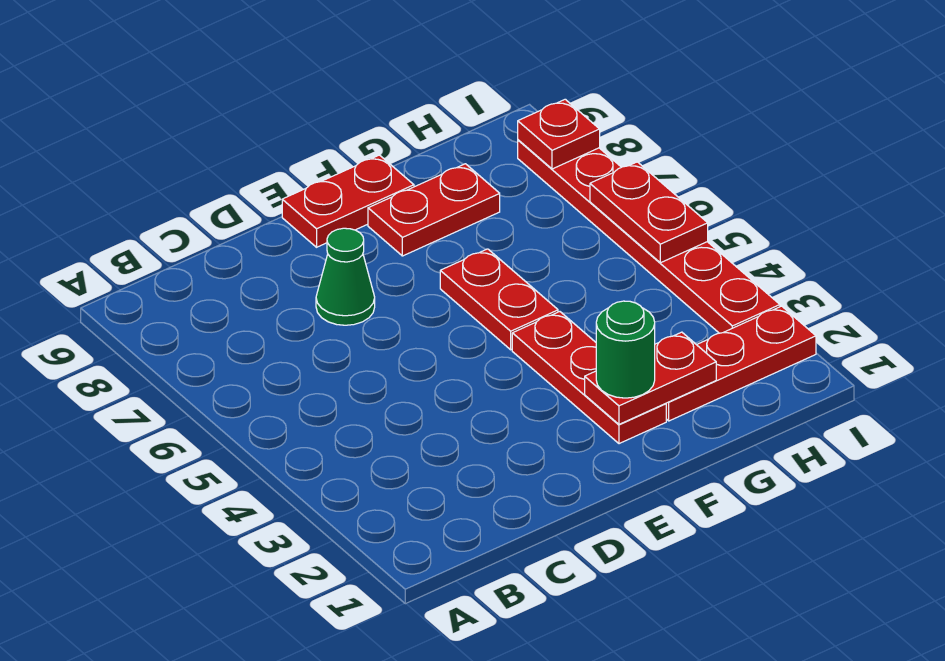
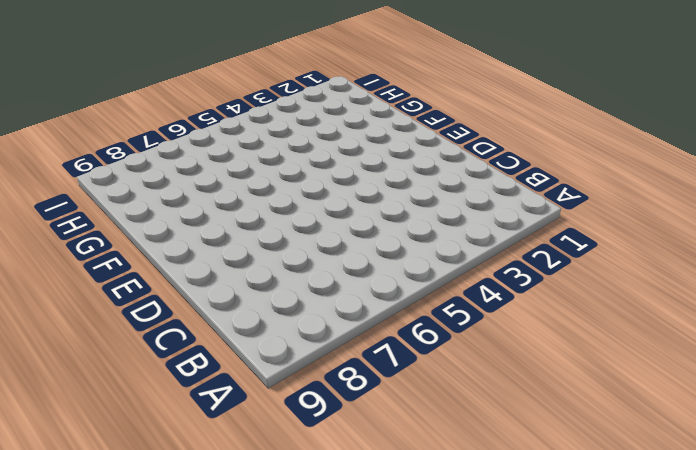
none -> green 1x1 cone [316,228,375,325]
none -> red 1x2 plate [282,155,414,247]

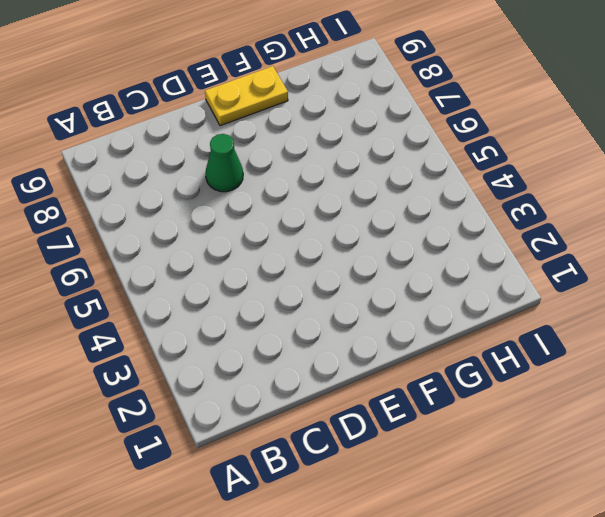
yellow 1x2 plate [205,66,288,126] -> red 1x2 plate [282,155,414,247]
none -> red 1x3 plate [512,312,666,444]
none -> red 1x2 plate [440,249,558,350]

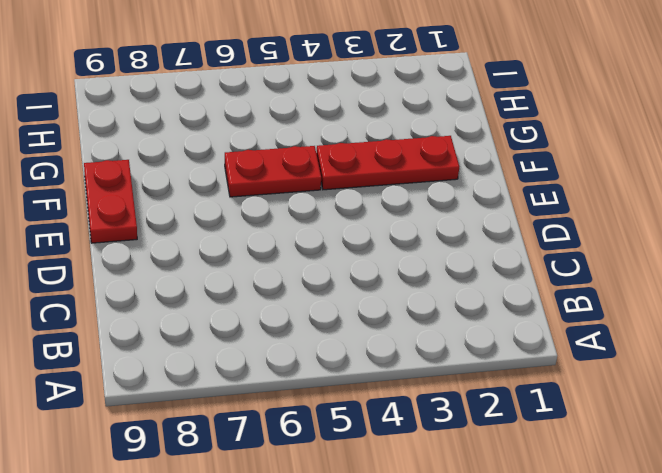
none -> green 1x1 cone [316,228,375,325]
none -> red 1x2 plate [368,164,500,256]

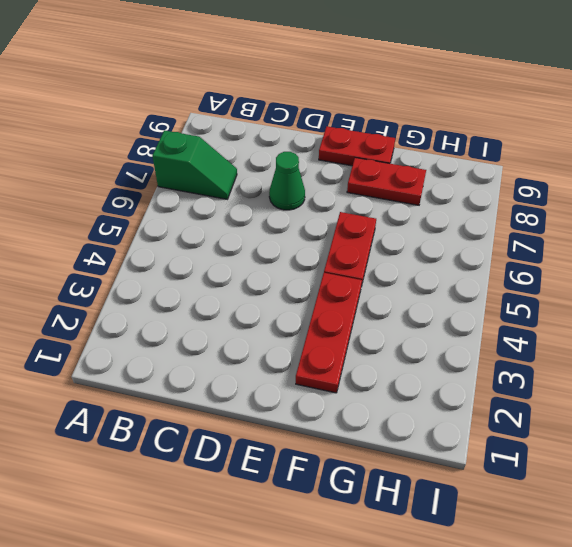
green 1x2 slope [153,130,237,199] -> none
none -> red 1x3 plate [666,306,816,421]
none -> red 1x6 plate [518,140,780,333]

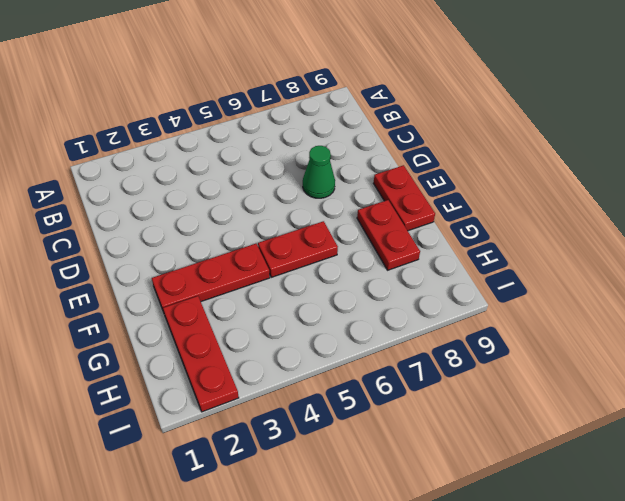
none -> red 1x6 plate [518,140,780,333]
none -> red 1x2 plate [585,332,716,424]

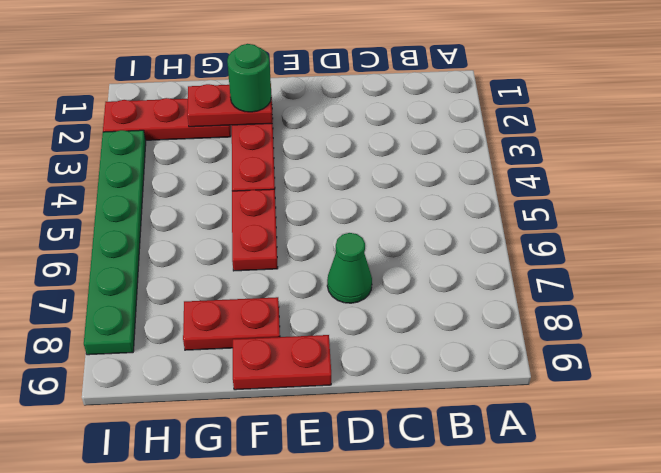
green 1x6 plate [84,130,146,355] -> red 1x6 plate [518,140,780,333]
none -> red 1x2 plate [590,162,708,263]
none -> red 1x1 plate [518,99,600,169]

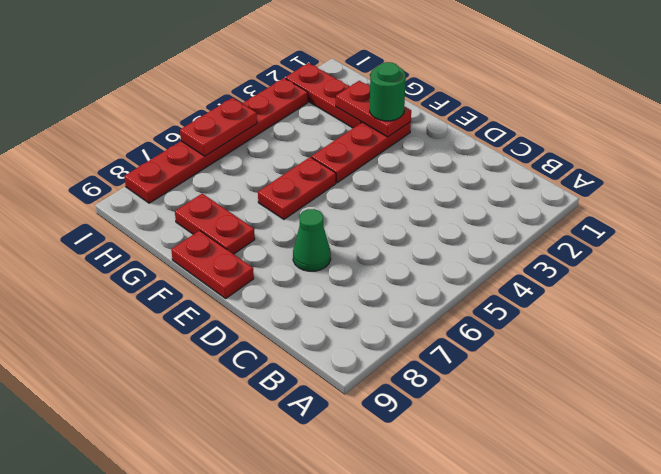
none -> red 1x1 plate [518,99,600,169]

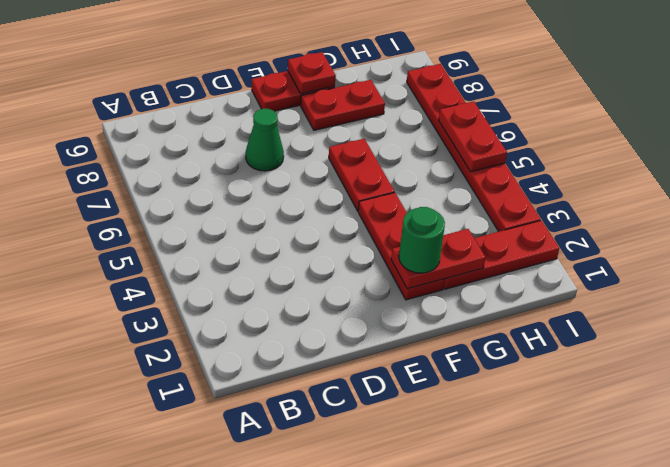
red 1x1 plate [288,52,336,94] -> red 1x1 plate moved to [518,99,600,169]

